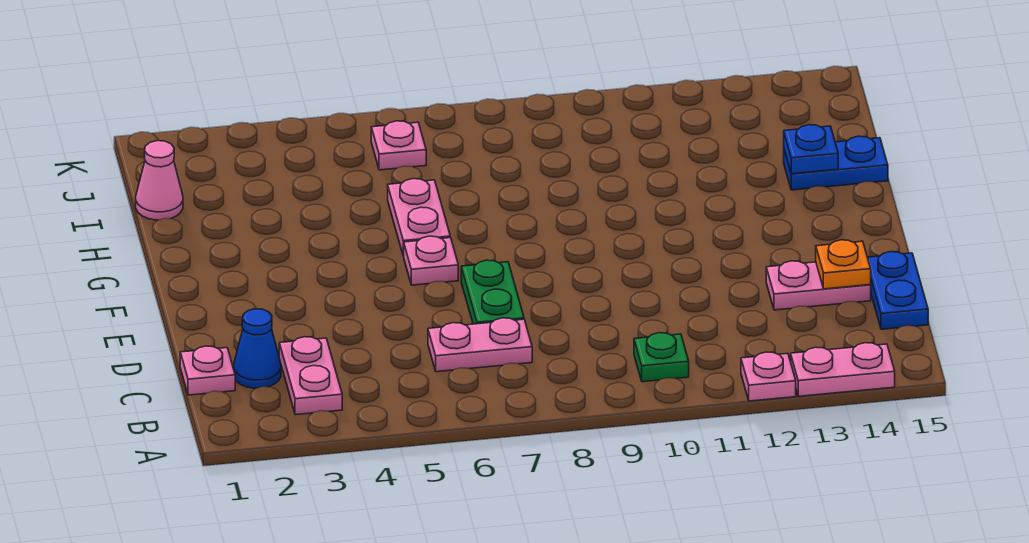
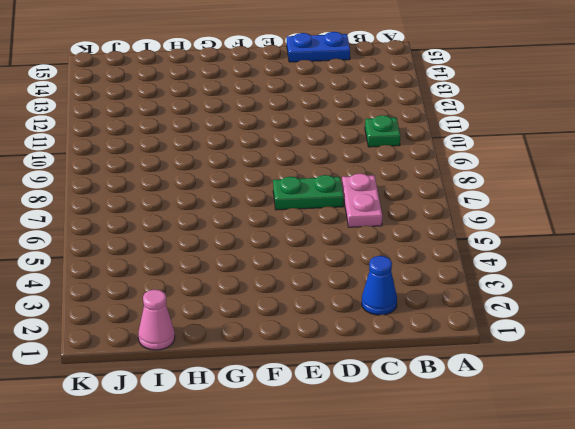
none -> pink 1x1 plate [741,352,796,401]
none -> pink 1x2 plate [791,343,895,396]
none -> pink 1x2 plate [279,337,342,415]

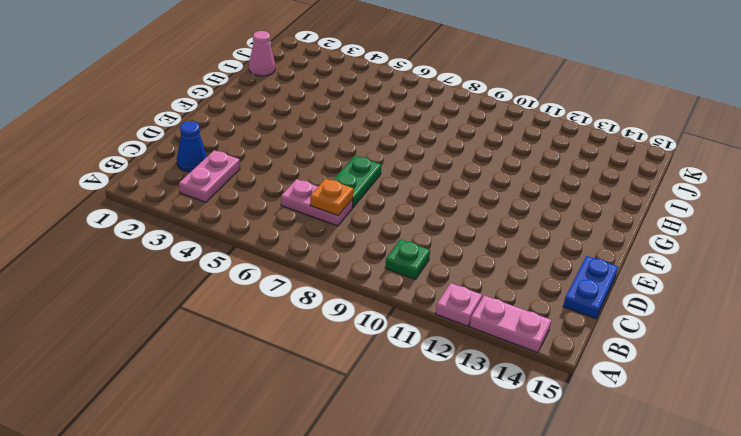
orange 1x1 plate [310,179,353,216] -> orange 1x1 plate moved to [816,240,871,289]
none -> pink 1x1 plate [180,346,235,395]
none -> pink 1x2 plate [766,261,871,310]
none -> pink 1x1 plate [404,236,458,285]

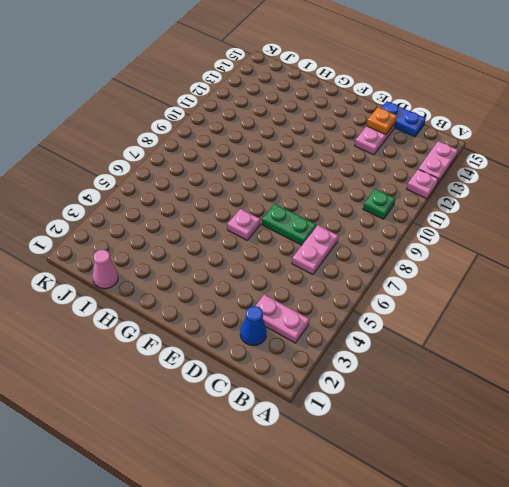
none -> pink 1x1 plate [180,346,235,395]
none -> pink 1x2 plate [388,179,450,256]
none -> blue 1x2 plate [784,136,888,190]

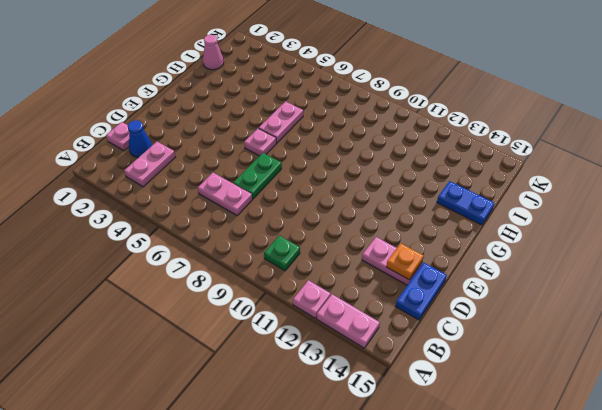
none -> pink 1x1 plate [371,121,426,170]
none -> blue 1x1 plate [784,125,838,174]

